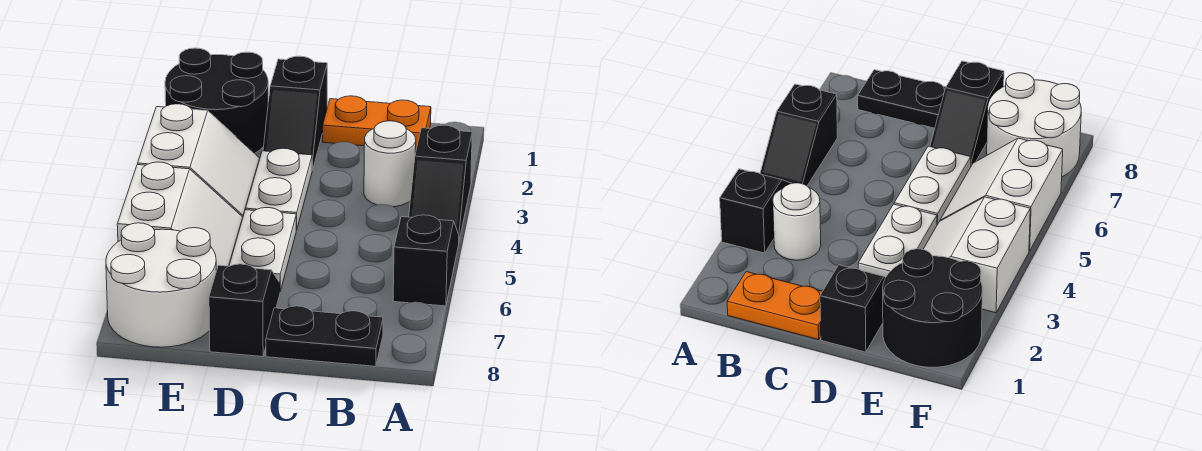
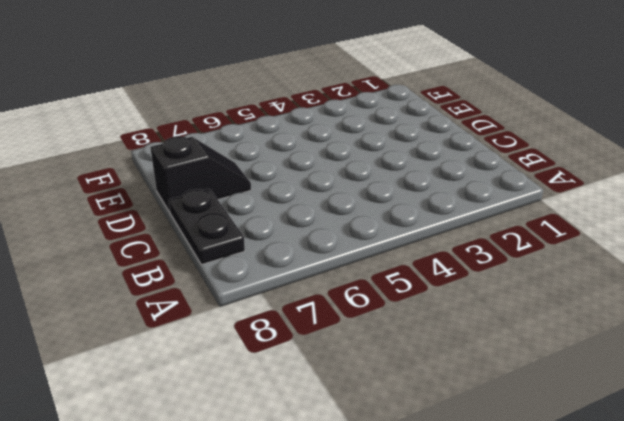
none -> black 1x2 slope [409,125,472,240]
none -> black 1x2 slope [393,215,459,306]
none -> orange 1x2 plate [323,96,431,150]

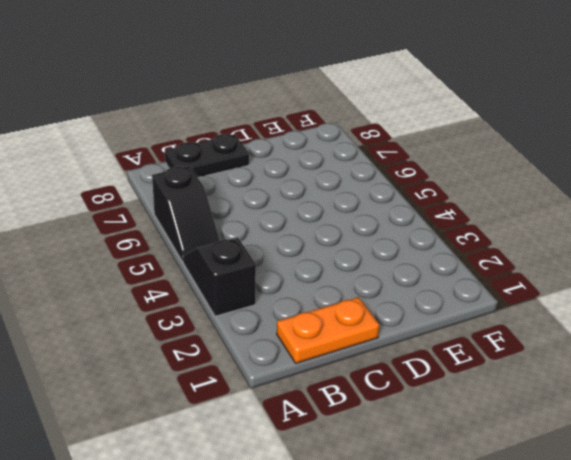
none -> white 1x1 round brick [364,121,416,207]
none -> black 1x2 slope [263,56,327,171]
none -> white 1x2 plate [246,148,312,230]

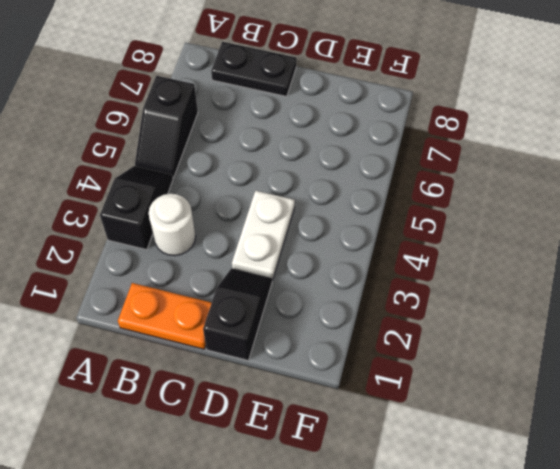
none -> white 1x2 plate [229,208,296,291]
none -> black 1x2 slope [209,264,280,357]
none -> black 2x2 round brick [165,48,268,154]

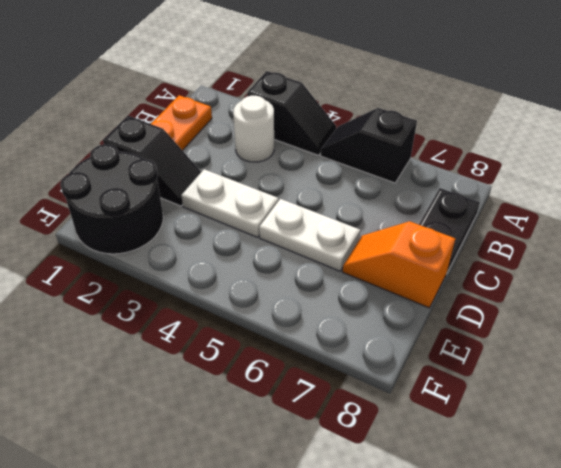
orange 1x2 slope [342,221,455,308] -> black 1x2 slope [209,264,280,357]
none -> white 2x2 slope [138,104,260,217]
none -> white 2x2 slope [117,162,243,271]
none -> white 2x2 round brick [106,223,216,347]

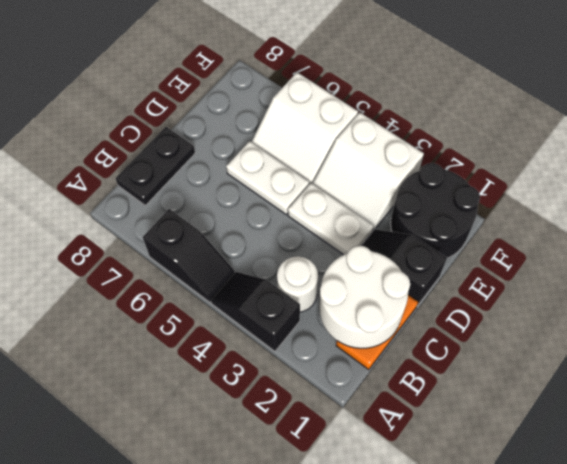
white 2x2 round brick [319,246,410,348] -> white 2x2 round brick moved to [106,223,216,347]
none -> black 1x2 slope [209,264,280,357]

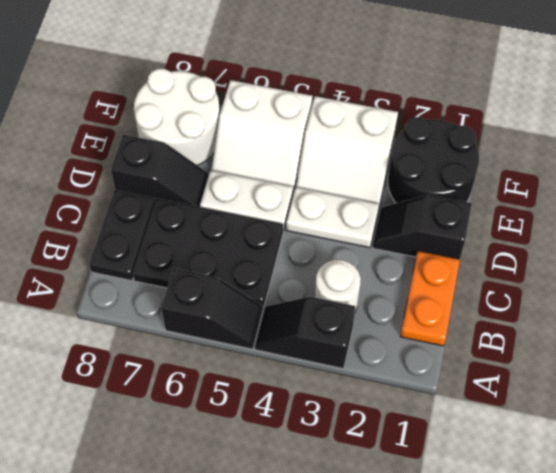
black 2x3 plate [133,198,283,308] -> none

